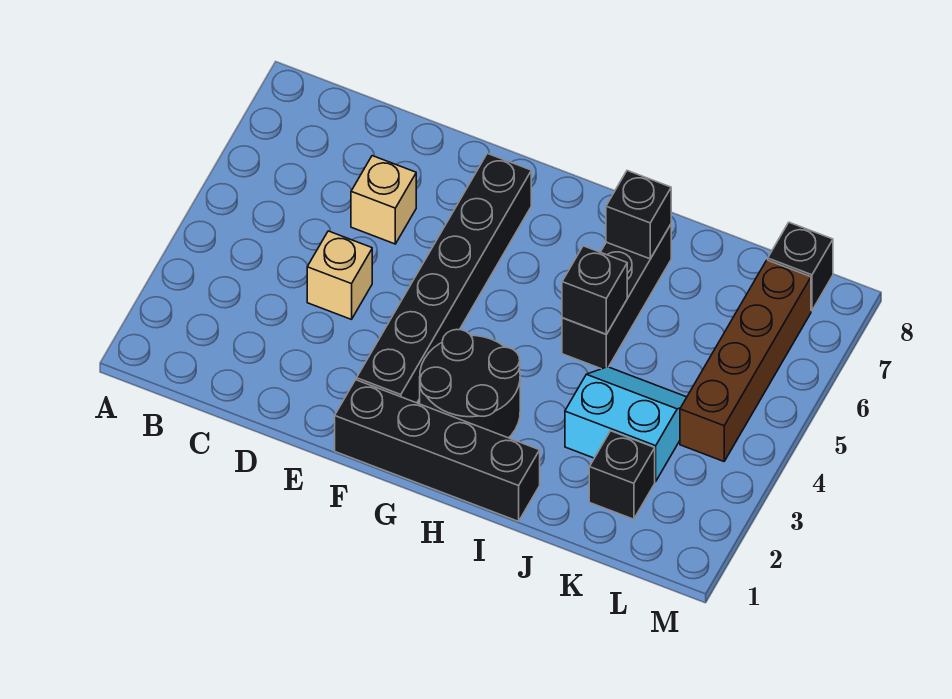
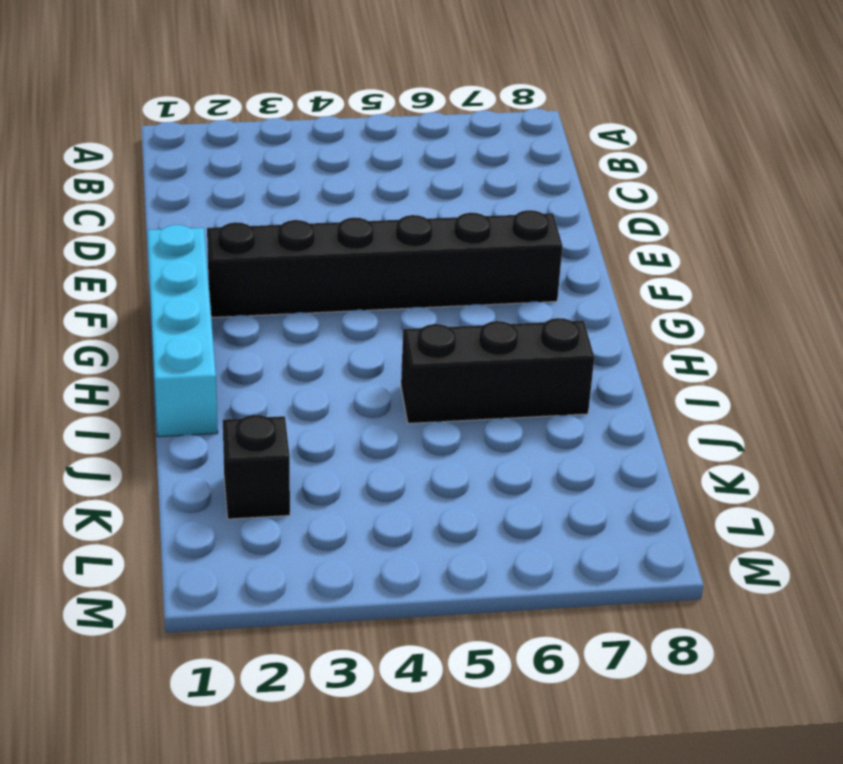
cyan 1x4 brick [147,225,218,437] -> black 1x4 brick [335,380,540,521]
none -> tan 1x1 brick [307,231,372,319]
none -> tan 1x1 brick [351,156,416,244]
none -> black 2x2 round brick [420,329,520,438]

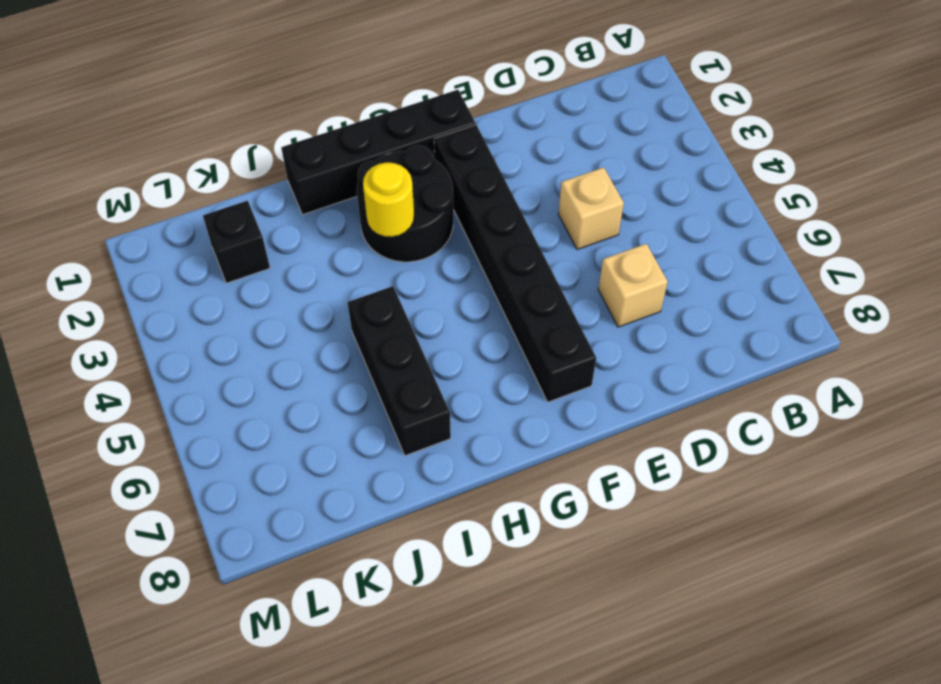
yellow 1x1 round brick [363,163,414,237] -> none
none -> cyan 2x2 slope [565,367,687,481]
none -> brown 1x4 brick [680,260,811,461]
none -> black 1x1 brick [768,222,833,311]

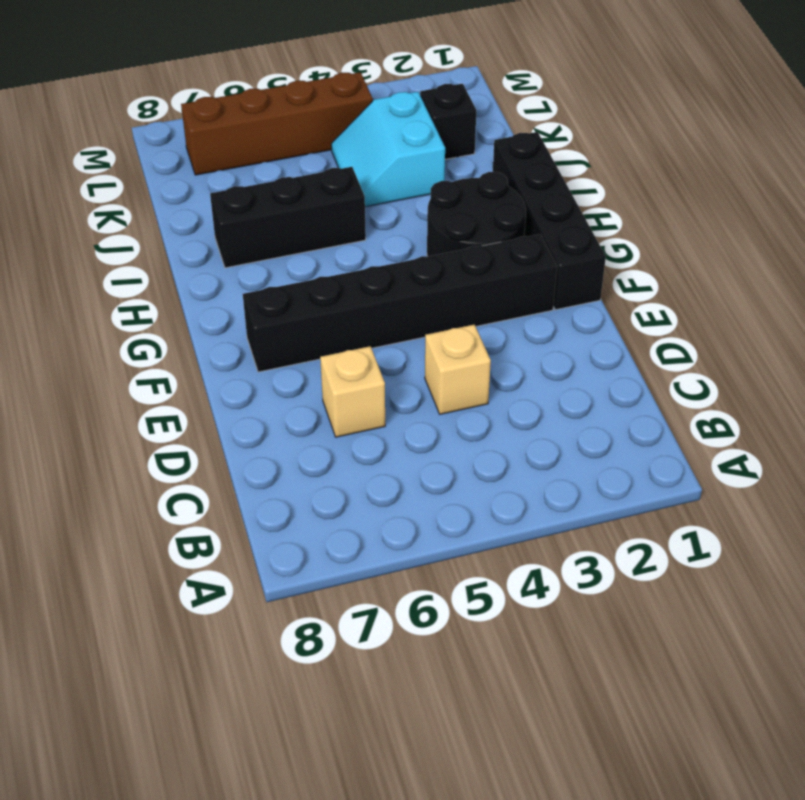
none -> black 1x1 brick [768,222,833,311]
none -> black 1x1 brick [562,246,627,334]
none -> black 1x1 brick [606,171,671,259]

